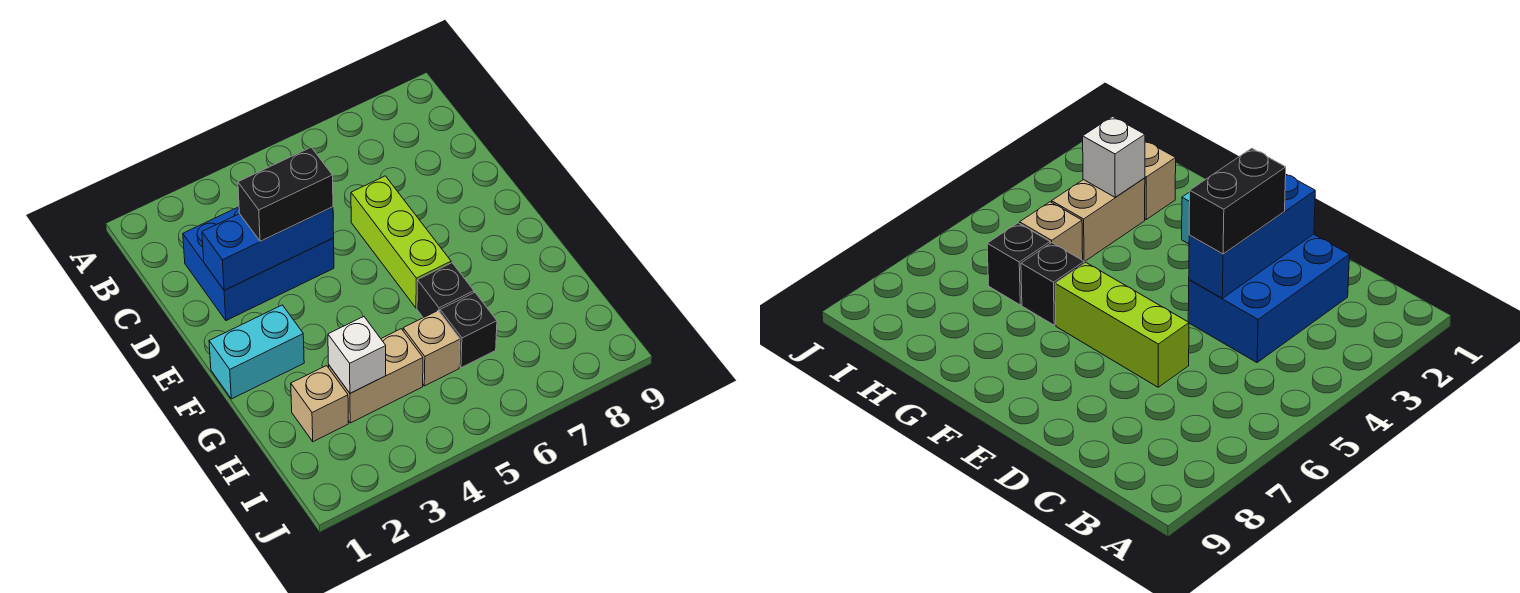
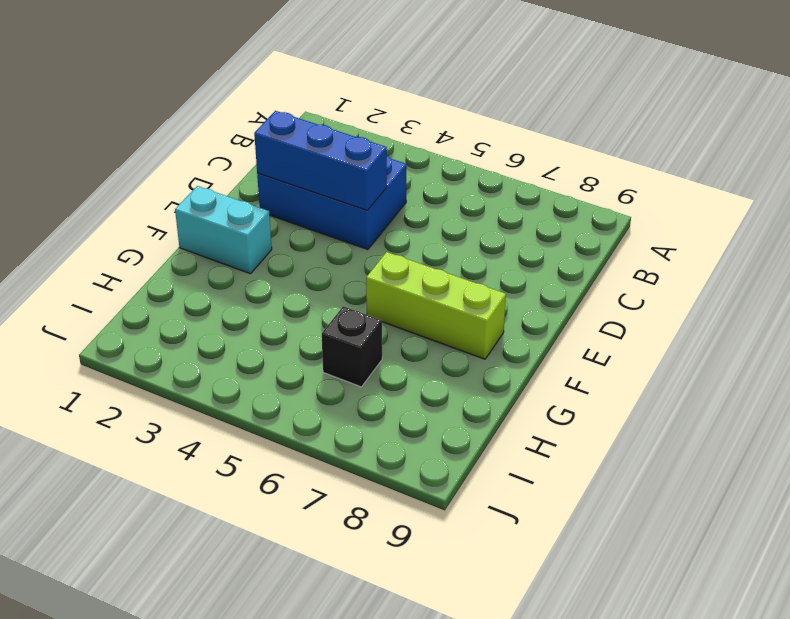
lime 1x3 brick [366,252,506,359] -> lime 1x3 brick turned to [351,176,451,308]
none -> black 1x1 brick [417,263,474,318]
none -> tan 1x1 brick [291,366,348,442]

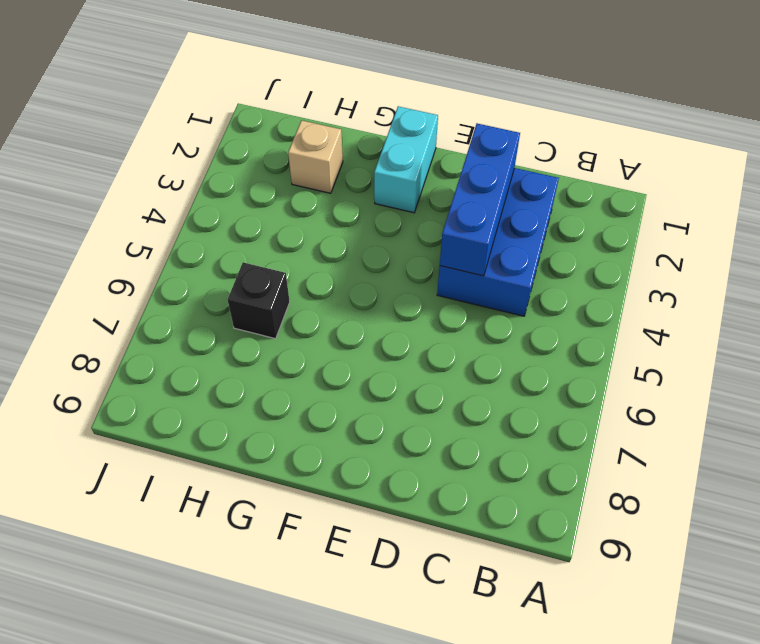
none -> lime 1x3 brick [351,176,451,308]
none -> black 1x1 brick [417,263,474,318]

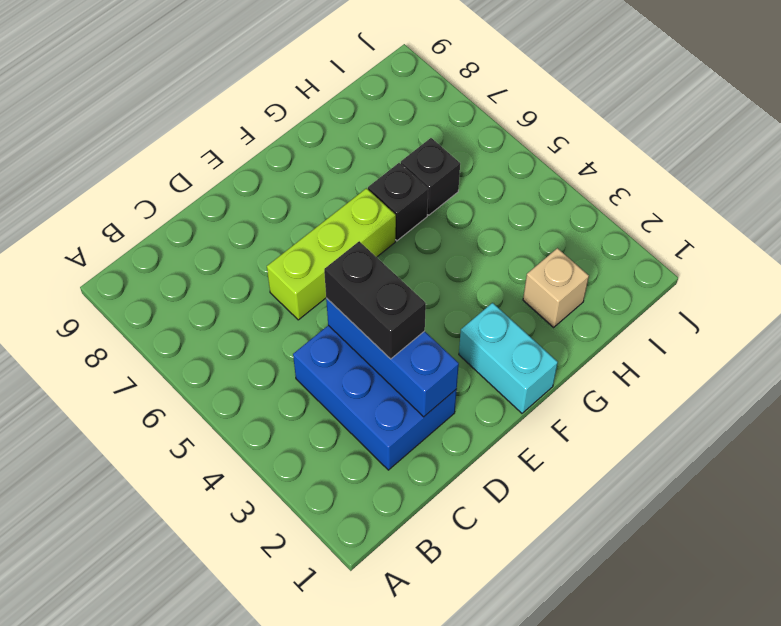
none -> tan 1x2 brick [329,329,423,423]
none -> tan 1x1 brick [403,311,460,386]

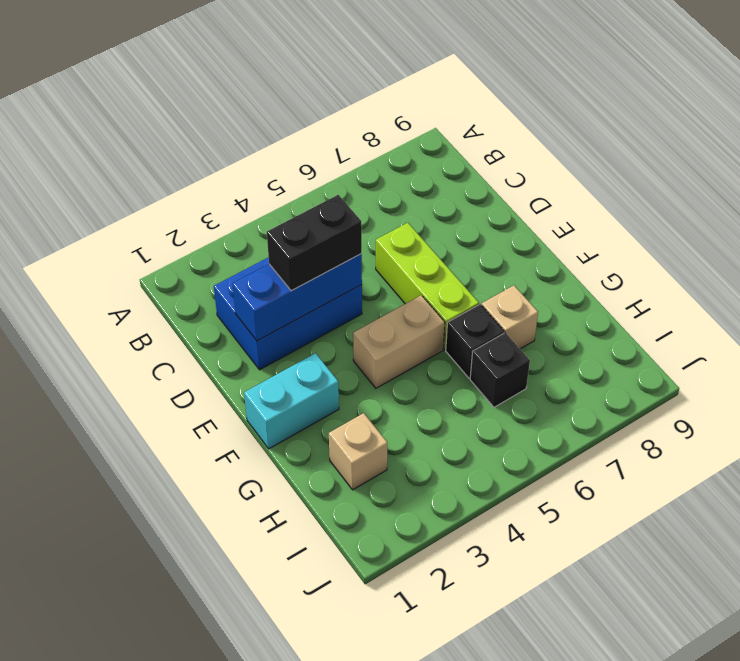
tan 1x2 brick [353,295,445,388] -> tan 1x2 brick moved to [329,329,423,423]
tan 1x1 brick [482,285,538,349] -> tan 1x1 brick moved to [403,311,460,386]
none -> white 1x1 brick [328,317,386,393]

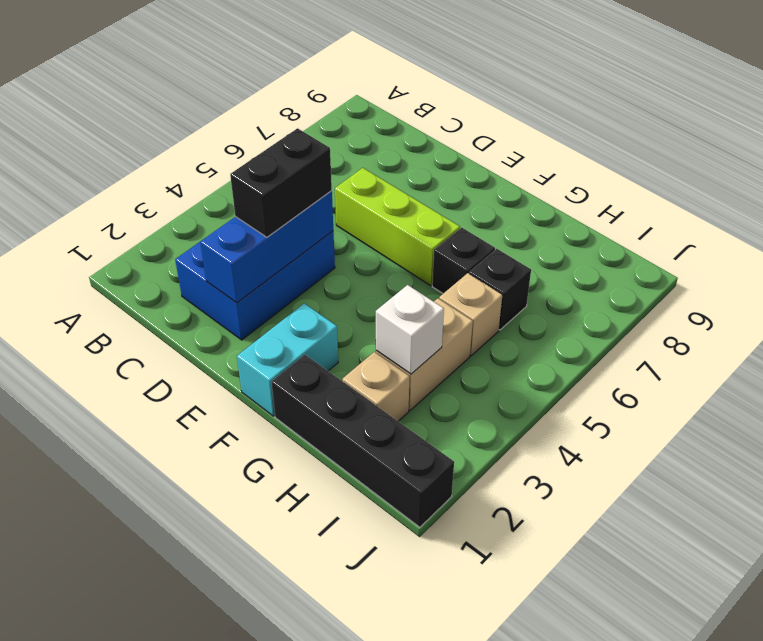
black 1x4 brick [271,355,454,527] -> none

